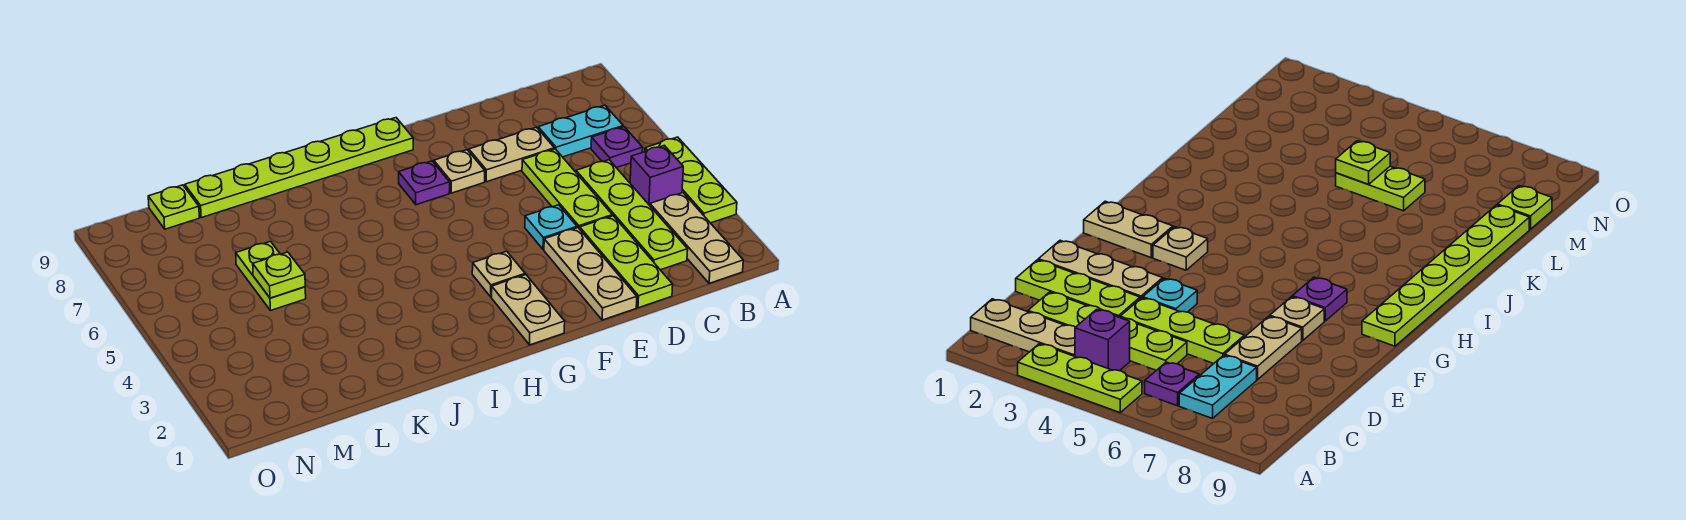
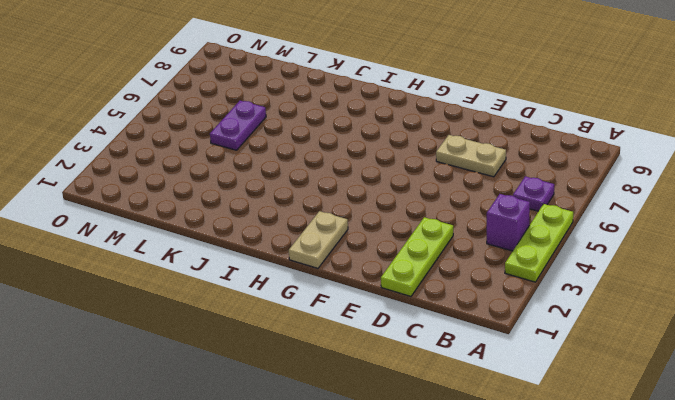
purple 1x2 plate [210,101,266,150] -> lime 1x2 plate [236,241,306,311]
none -> tan 1x3 plate [650,193,743,283]
none -> cyan 1x2 plate [538,105,624,157]
none -> lime 1x4 plate [576,160,688,270]

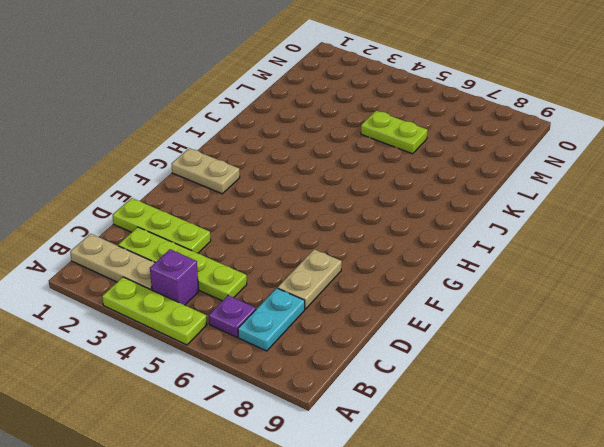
none -> lime 1x3 plate [522,149,612,229]
none -> tan 1x3 plate [544,228,637,320]
none -> cyan 1x1 plate [525,205,577,250]

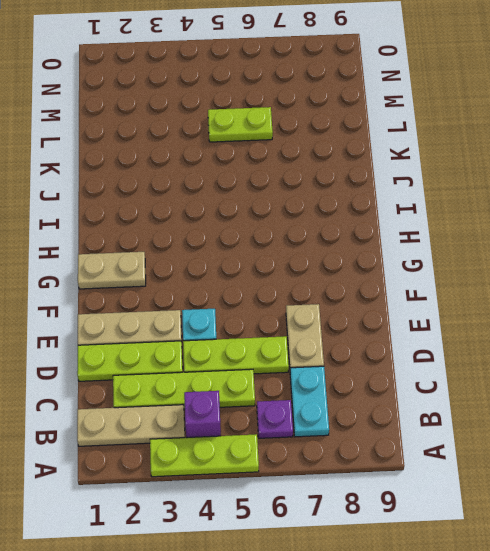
none -> tan 1x1 plate [434,150,485,193]
none -> tan 1x1 plate [472,251,525,297]
none -> purple 1x1 plate [399,161,450,205]

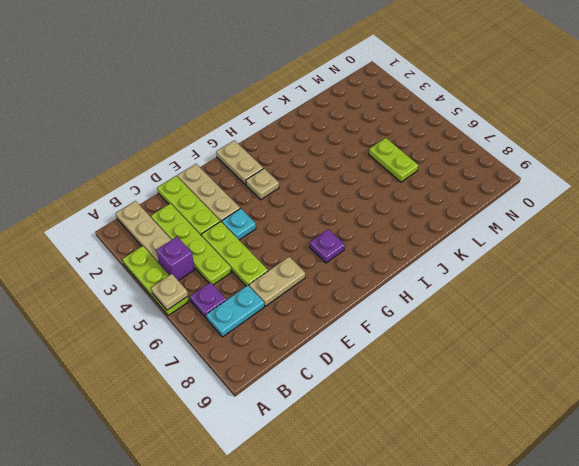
tan 1x1 plate [151,274,188,310] -> tan 1x1 plate moved to [434,150,485,193]
none -> lime 1x6 plate [185,118,413,218]
none -> lime 1x1 plate [148,185,199,229]
none -> lime 1x1 plate [253,252,305,298]

